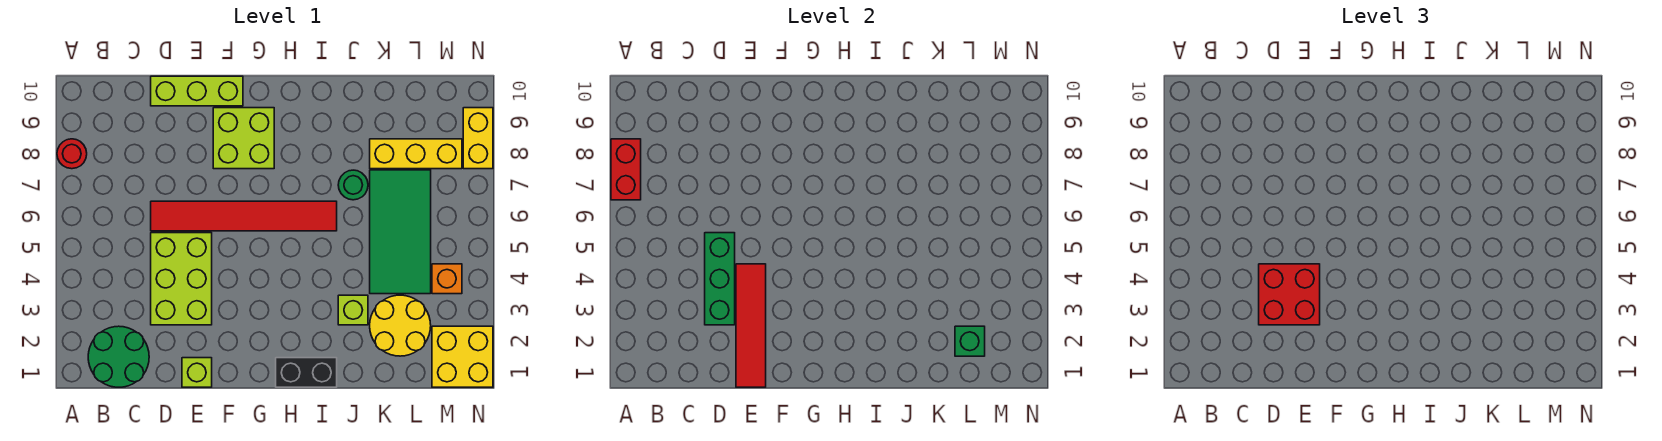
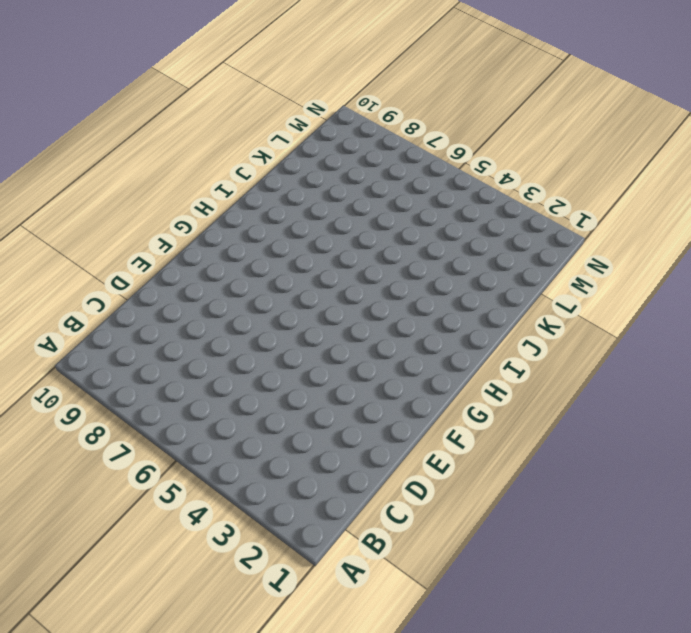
none -> red 1x1 round brick [57,139,87,169]
none -> green 2x2 round brick [88,326,149,387]
none -> lime 2x3 brick [151,233,212,325]

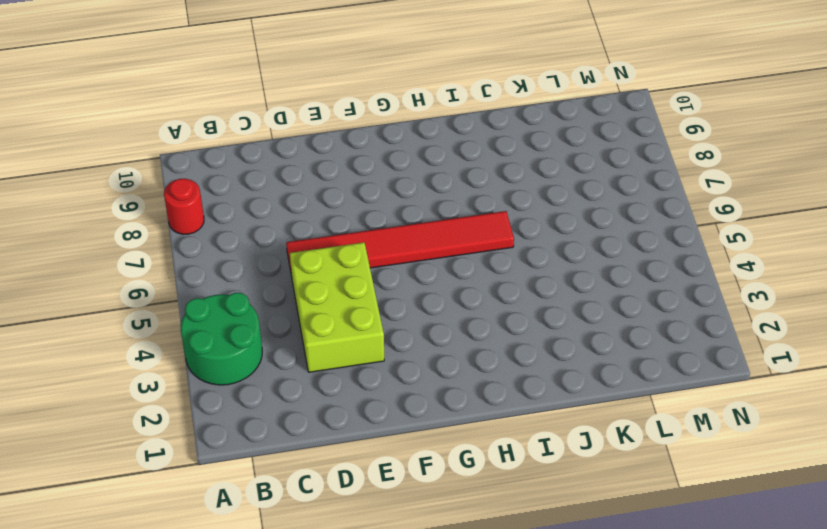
green 2x2 round brick [181,293,262,385] -> green 2x2 round brick moved to [88,326,149,387]
none -> lime 1x3 brick [151,76,243,106]
none -> lime 1x1 brick [182,358,212,387]
none -> lime 2x2 brick [213,108,274,169]

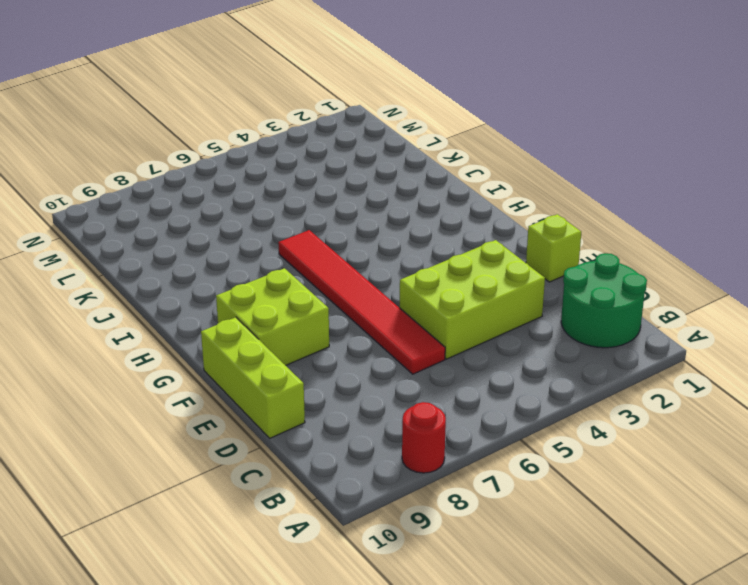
none -> black 1x2 brick [276,358,337,387]
none -> lime 1x1 brick [338,295,368,325]
none -> green 1x1 round brick [338,170,368,200]

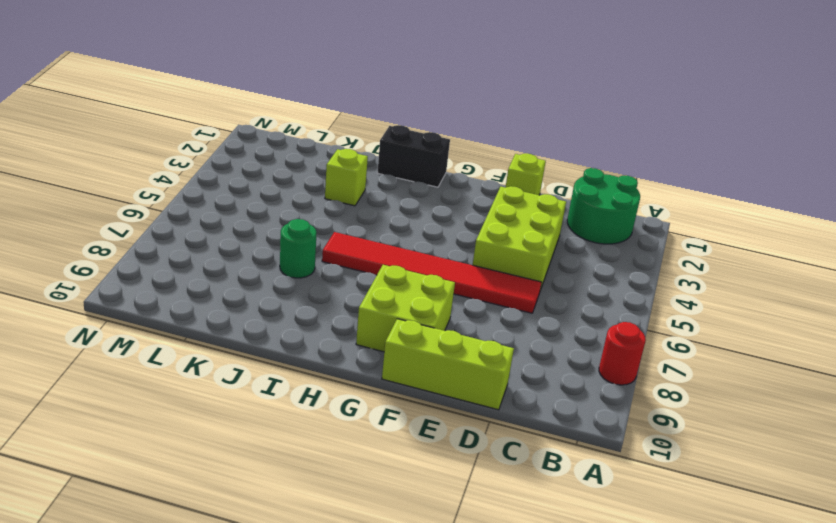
none -> yellow 2x2 round brick [370,295,431,356]
none -> green 2x4 tile [370,170,431,294]
none -> yellow 1x3 brick [370,139,462,169]

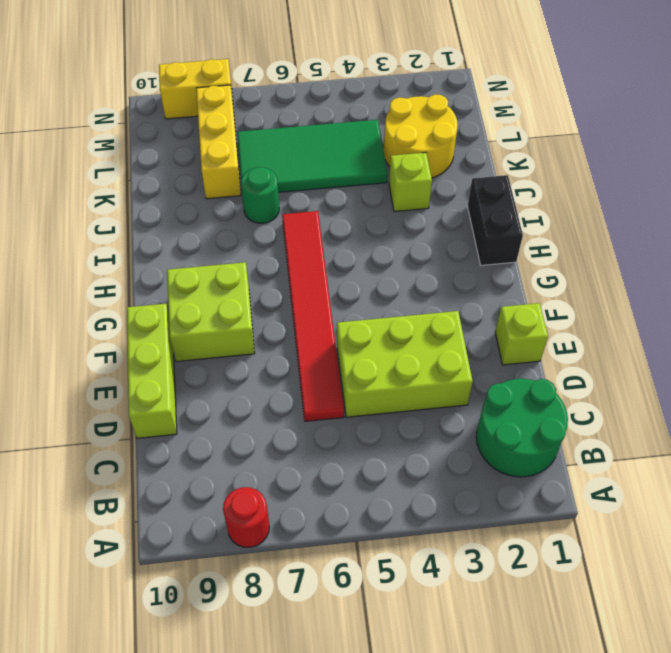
none -> yellow 2x2 brick [432,326,493,387]
none -> orange 1x1 brick [432,264,462,294]
none -> red 1x2 brick [611,139,641,200]

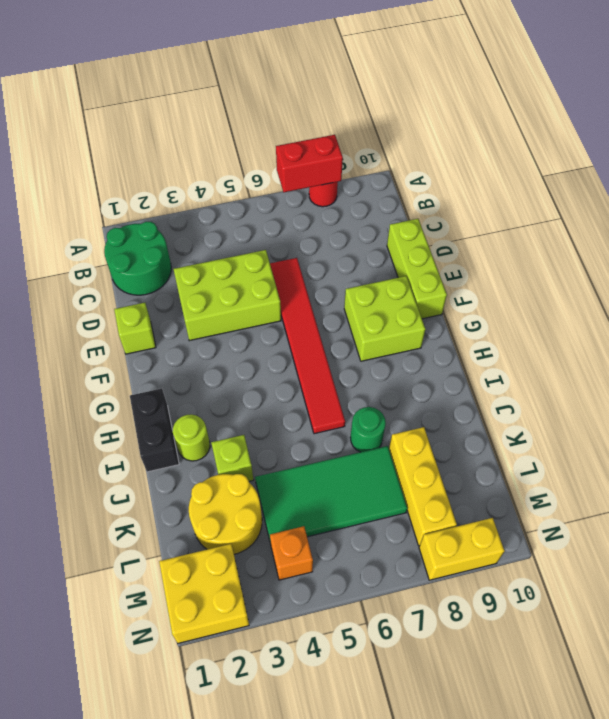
lime 1x1 round brick [173,414,210,461] -> none
none -> green 1x3 brick [705,233,735,325]
none -> red 1x4 tile [736,264,766,387]
none -> green 1x1 brick [955,326,985,356]

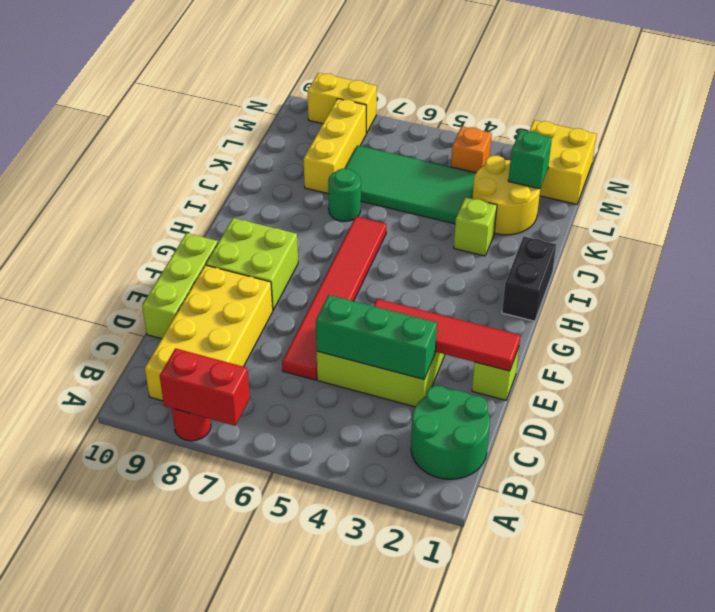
yellow 2x4 brick [145,265,273,401] -> none
none -> red 2x2 brick [1259,264,1320,325]

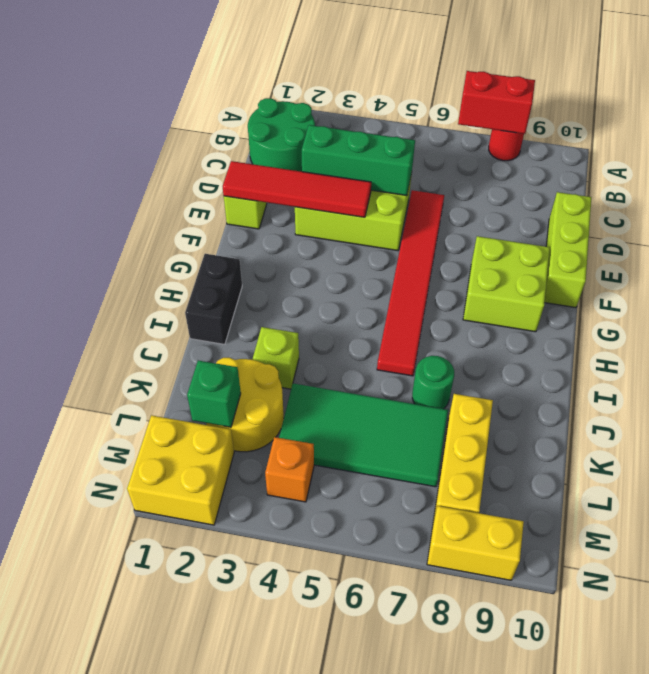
none -> red 2x2 brick [1259,264,1320,325]

